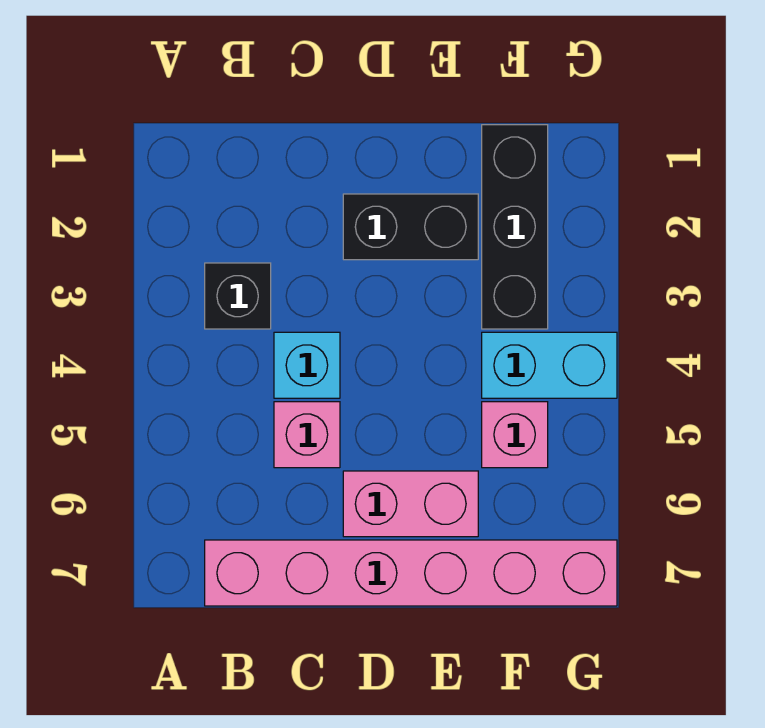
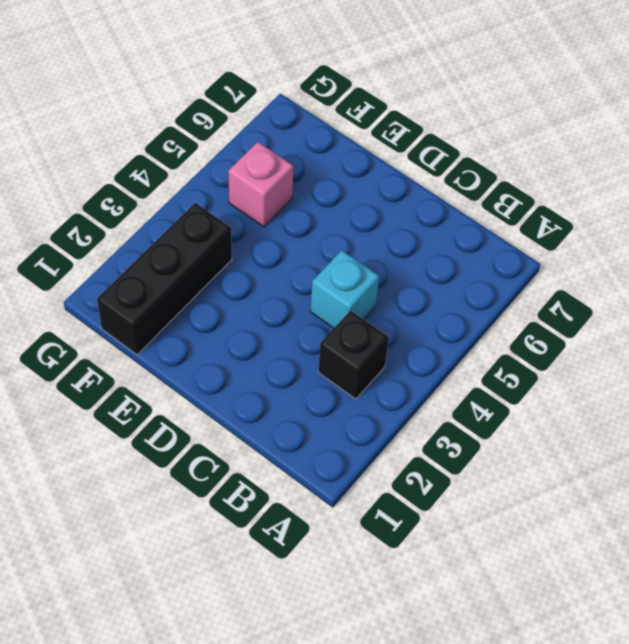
none -> pink 1x6 brick [205,540,617,606]
none -> pink 1x1 brick [274,402,340,468]

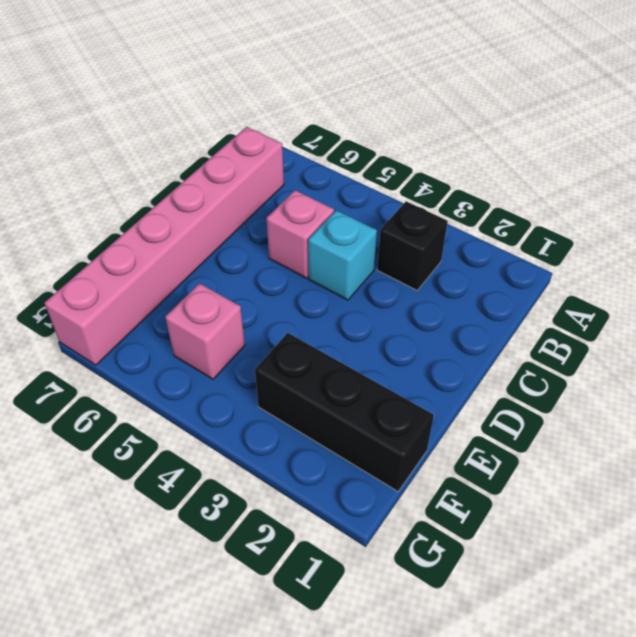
none -> black 1x2 brick [343,194,478,260]
none -> pink 1x2 brick [343,471,478,537]

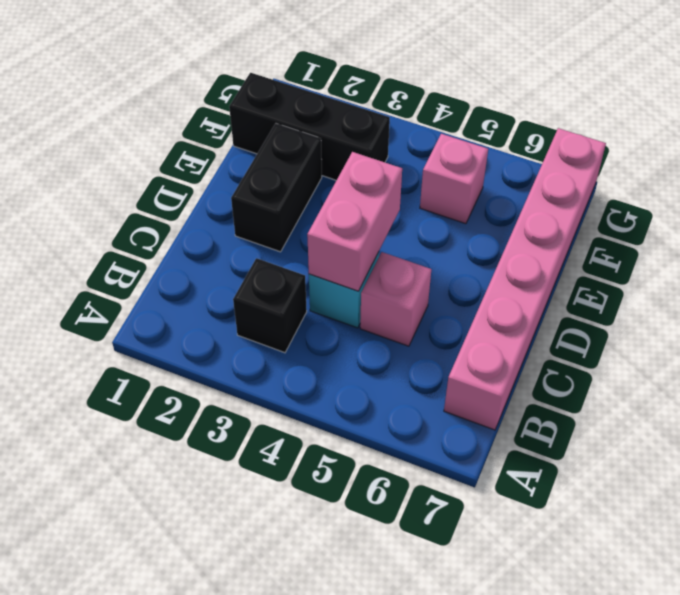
pink 1x2 brick [307,152,402,291] -> pink 1x2 brick moved to [343,471,478,537]
none -> cyan 1x2 brick [482,332,617,398]

